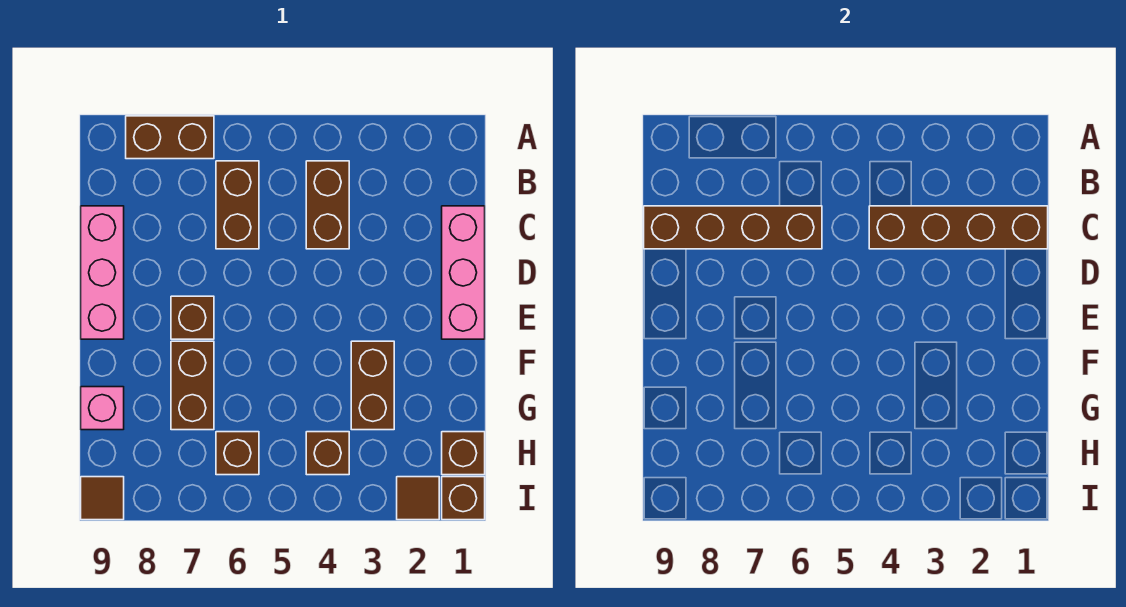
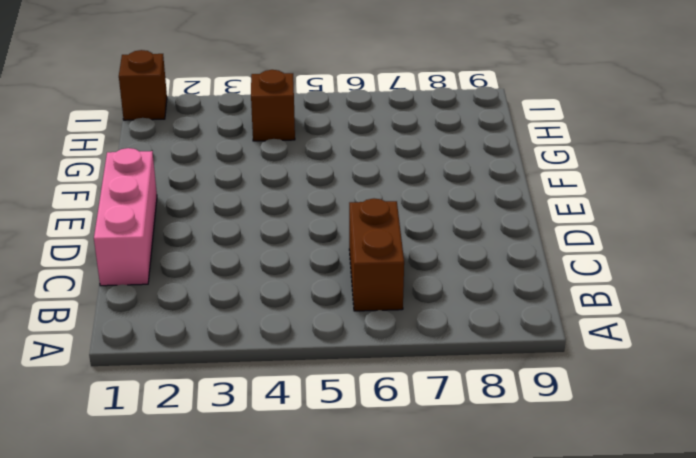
none -> brown 1x2 brick [126,116,214,159]
none -> brown 1x2 brick [306,161,349,249]
none -> pink 1x3 brick [81,206,124,339]

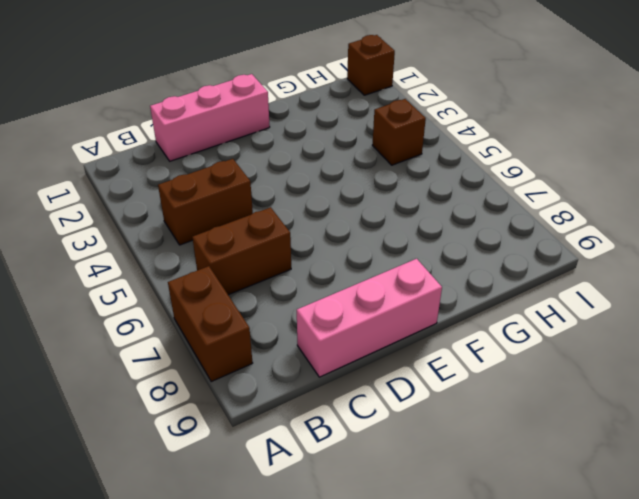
none -> brown 1x1 brick [171,296,214,339]
none -> brown 1x2 brick [351,341,394,430]
none -> brown 1x2 brick [171,341,214,430]

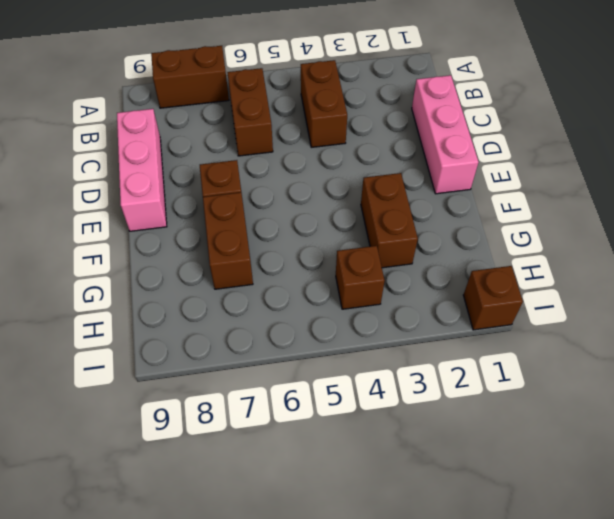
none -> pink 1x1 brick [81,387,124,430]
none -> brown 1x1 brick [442,432,485,475]
none -> brown 1x1 brick [216,432,259,475]

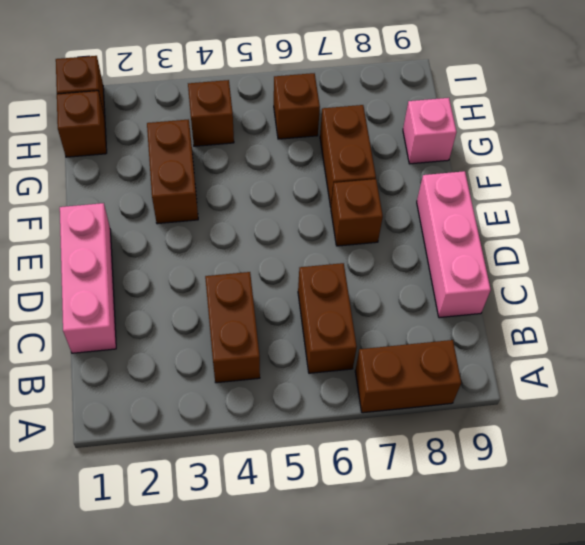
none -> brown 1x1 tile [397,477,439,520]
none -> brown 1x1 tile [81,477,124,520]
none -> brown 1x4 brick [869,206,1048,249]

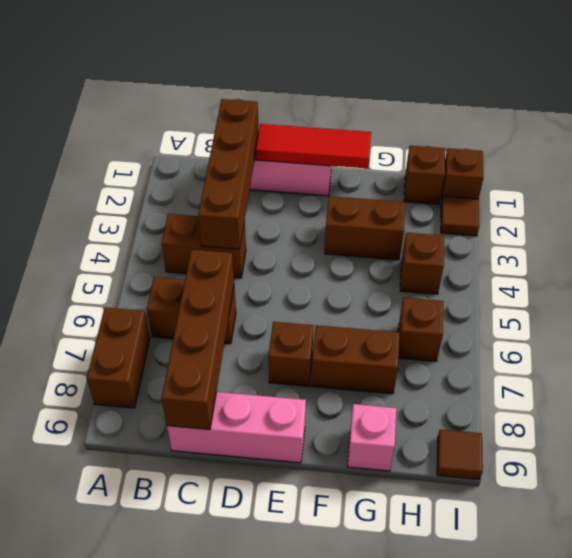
red 1x3 tile [256,124,371,168] -> none

